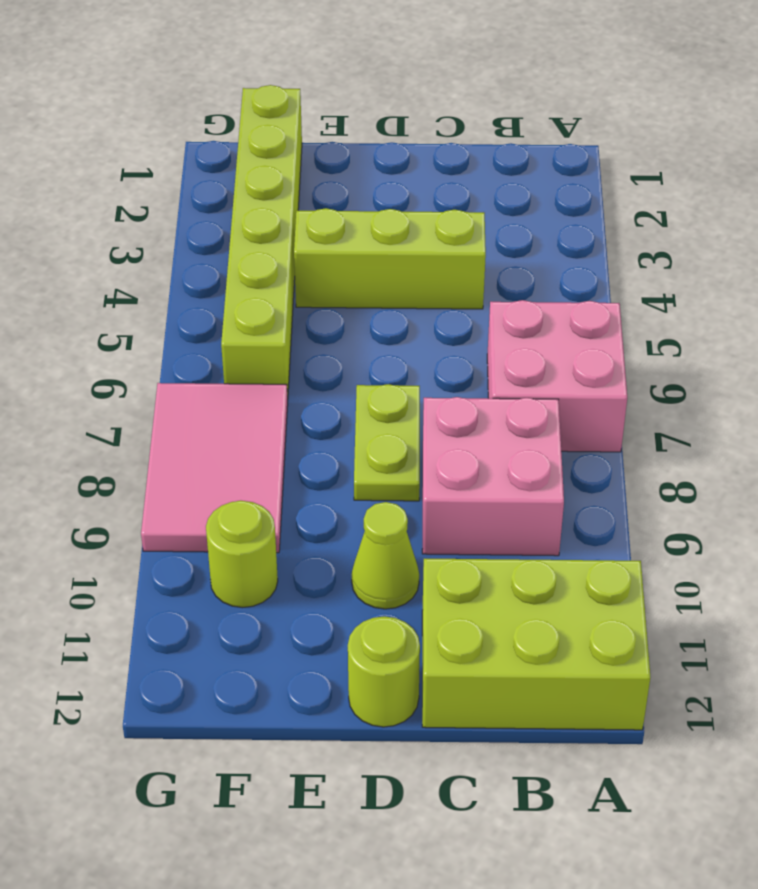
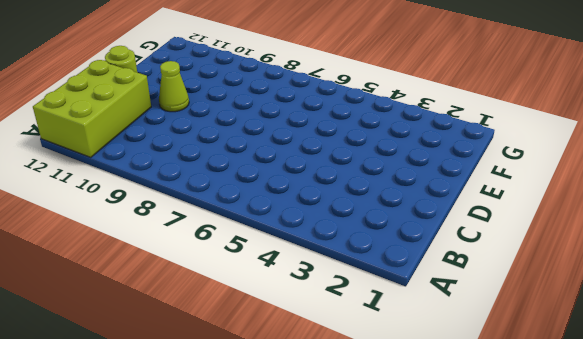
none -> pink 2x2 brick [487,300,627,452]
none -> pink 2x2 brick [422,397,564,556]

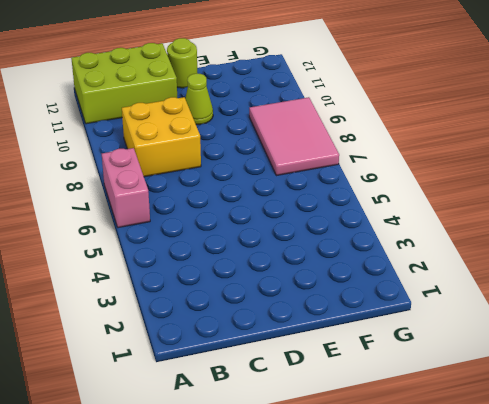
pink 1x2 brick [102,148,150,228] -> pink 2x2 brick [487,300,627,452]
yellow 2x2 brick [122,97,201,177] -> pink 2x2 brick [422,397,564,556]
none -> lime 1x3 brick [294,208,486,309]
none -> lime 1x2 plate [354,384,420,501]

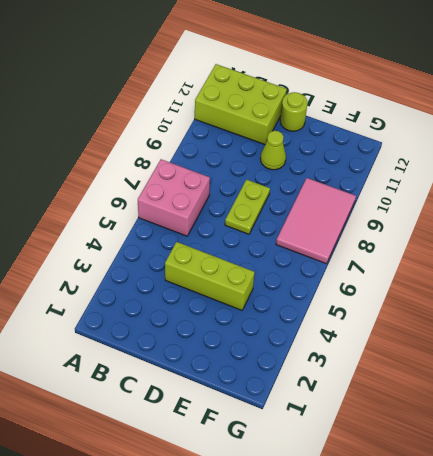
none -> pink 2x2 brick [422,397,564,556]
none -> lime 1x6 brick [221,85,302,396]

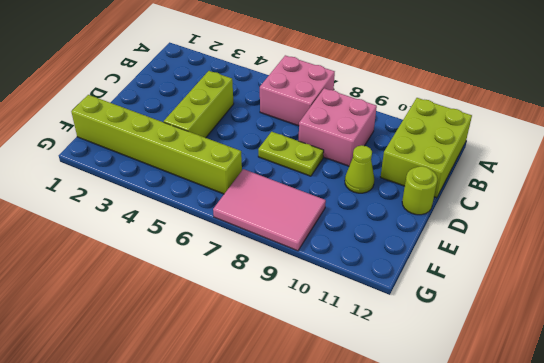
none -> lime 1x1 round brick [206,501,278,608]

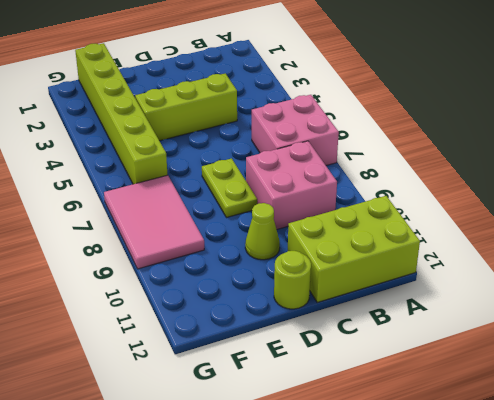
none -> lime 1x1 round brick [206,501,278,608]

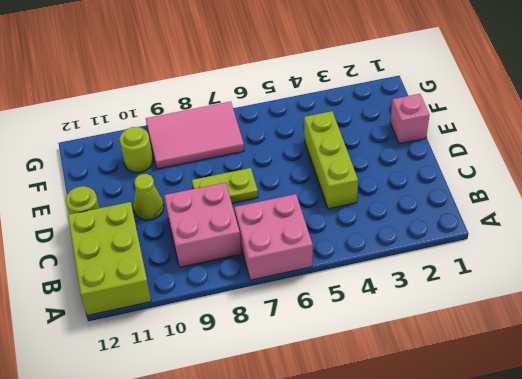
pink 1x1 brick [390,94,429,144] -> none
none -> lime 1x6 brick [221,85,302,396]

